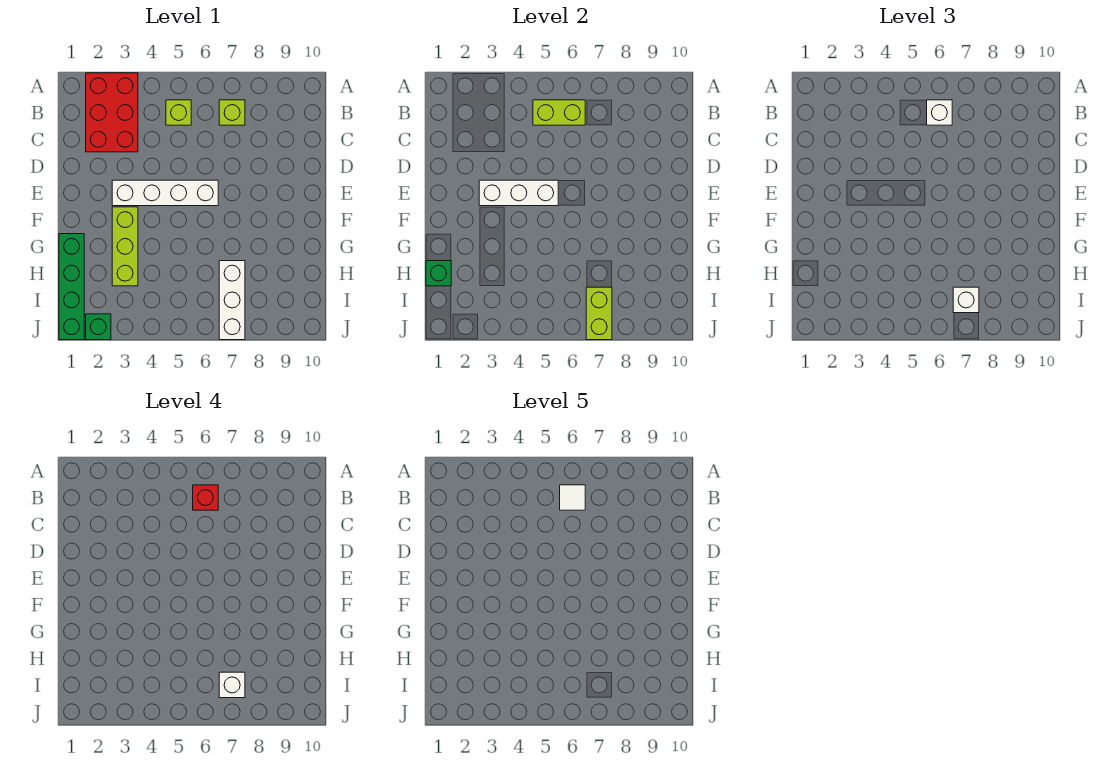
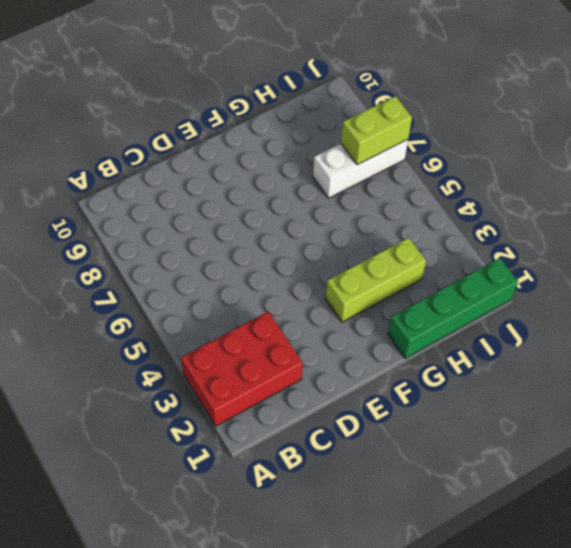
none -> lime 1x1 brick [166,100,191,125]
none -> lime 1x1 brick [219,100,245,125]
none -> white 1x4 brick [112,180,218,206]

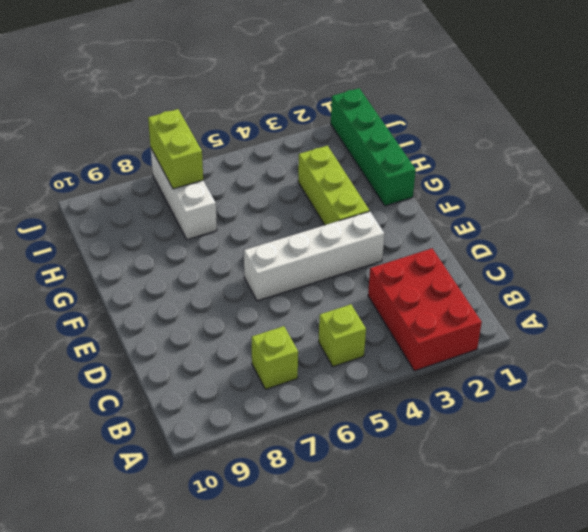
none -> green 1x1 brick [86,314,111,340]
none -> lime 1x2 brick [533,100,585,125]
none -> white 1x3 brick [479,180,558,206]

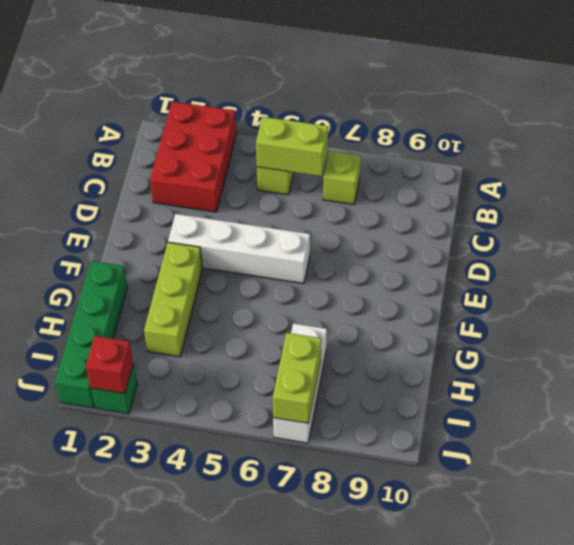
red 1x1 brick [86,336,133,394] -> red 1x1 brick moved to [193,485,218,510]
none -> white 1x3 brick [479,180,558,206]
none -> green 1x1 brick [426,261,451,286]
none -> white 1x1 brick [927,100,952,125]

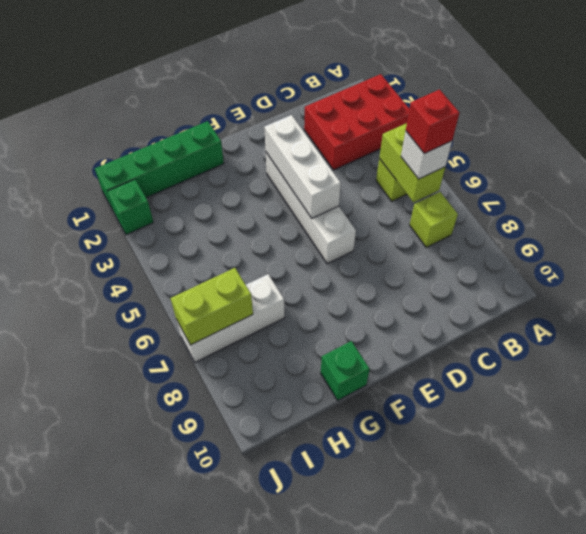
green 1x1 brick [321,341,370,400] -> green 1x1 brick moved to [426,261,451,286]
none -> lime 1x3 brick [112,207,138,286]
none -> white 1x1 brick [953,287,979,313]
none -> white 1x1 brick [219,672,245,698]

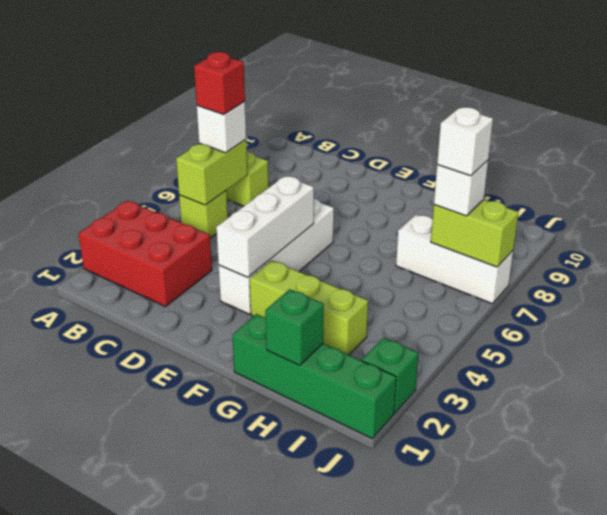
none -> white 1x1 tile [560,485,585,510]

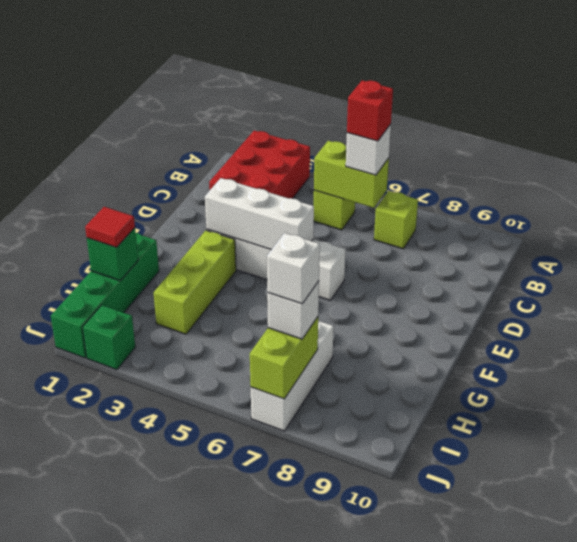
red 1x1 tile [85,207,135,247] -> none
none -> white 1x1 tile [560,485,585,510]

